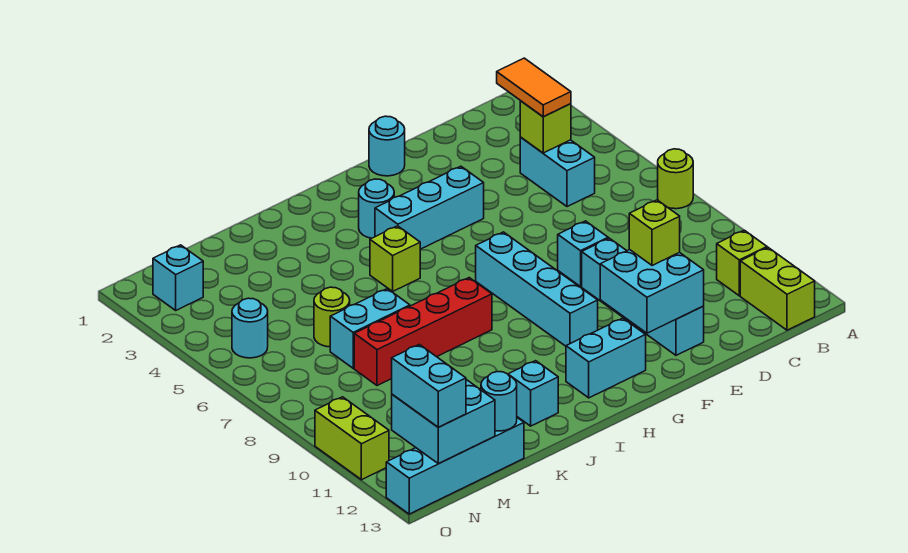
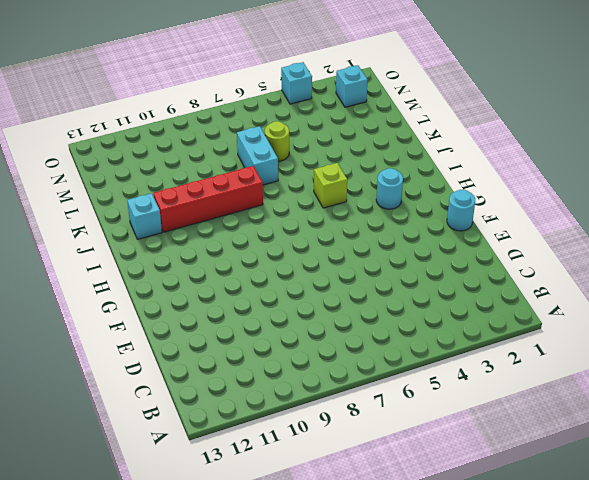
red 1x4 brick [153,166,263,232] -> red 1x4 brick turned to [354,278,492,386]
cyan 1x1 brick [281,62,312,104] -> cyan 1x1 brick moved to [558,221,608,286]
none -> lime 1x1 round brick [658,149,693,209]
none -> lime 1x1 brick [717,230,767,296]
none -> lime 1x2 brick [740,248,815,330]

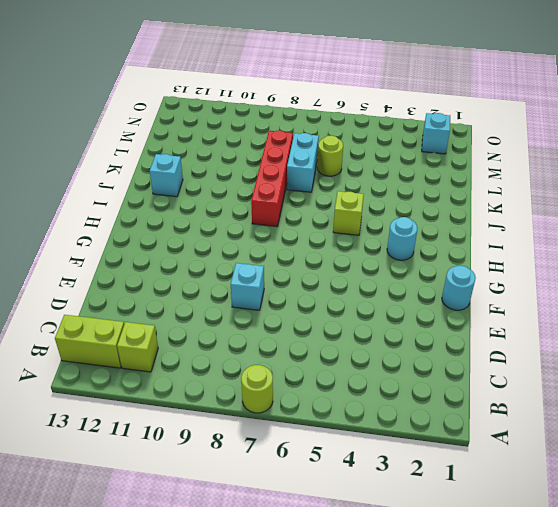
none -> cyan 1x2 brick [520,137,595,207]
none -> cyan 1x4 brick [582,238,704,355]
none -> cyan 1x3 brick [375,166,484,249]

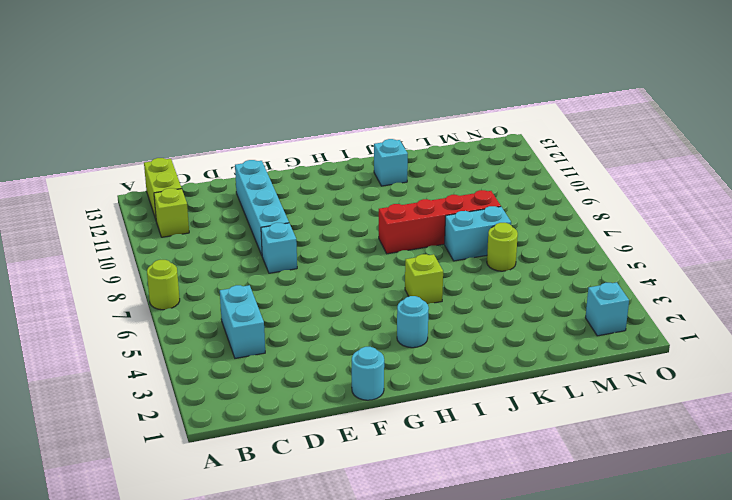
none -> cyan 1x3 brick [375,166,484,249]
none -> cyan 1x4 brick [476,232,598,346]
none -> cyan 1x2 brick [566,318,646,398]

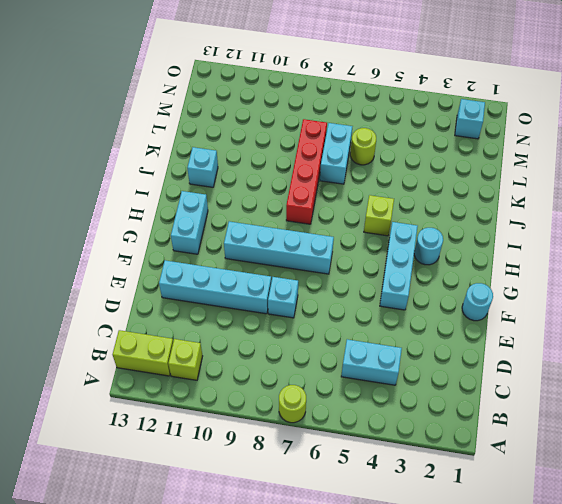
none -> cyan 1x4 brick [386,418,524,514]
none -> cyan 1x1 round brick [232,298,268,358]
none -> lime 1x2 brick [315,397,389,480]

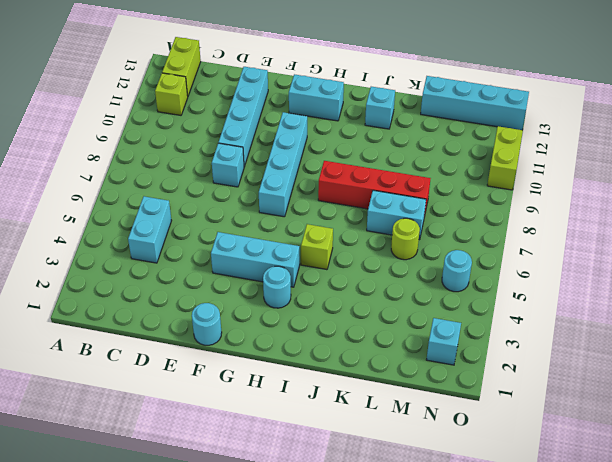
none -> lime 1x1 round brick [658,149,693,209]
none -> lime 1x1 brick [520,101,571,153]
none -> cyan 2x2 brick [600,250,704,333]

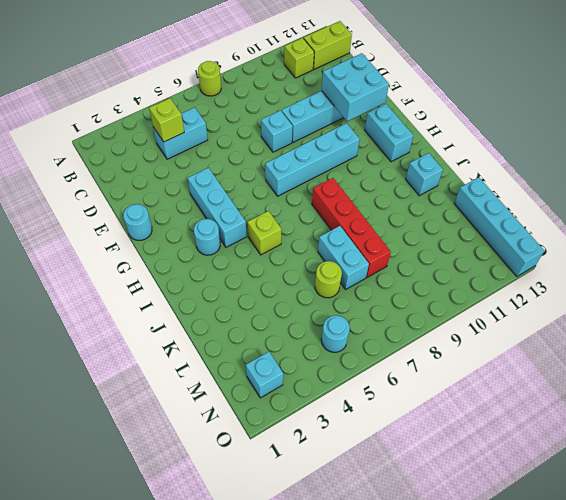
none -> lime 1x2 brick [315,397,389,480]
none -> cyan 1x1 round brick [481,371,517,431]
none -> cyan 2x2 brick [392,380,495,464]

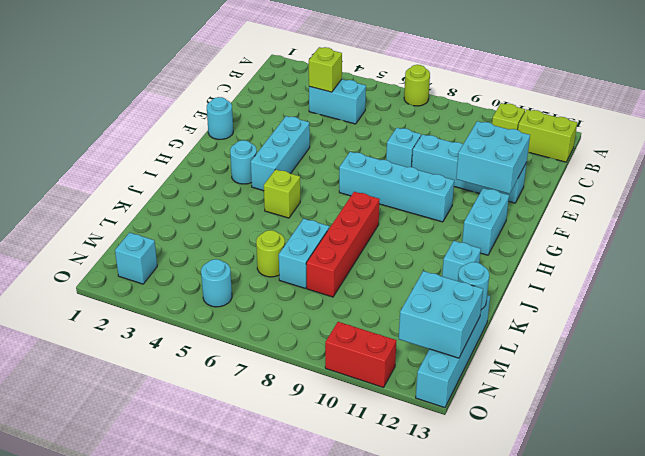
red 1x2 brick [325,322,396,387] -> lime 1x2 brick [315,397,389,480]
none -> orange 1x2 tile [497,58,571,117]
none -> lime 1x1 brick [629,200,680,266]
none -> cyan 1x2 brick [392,344,466,427]

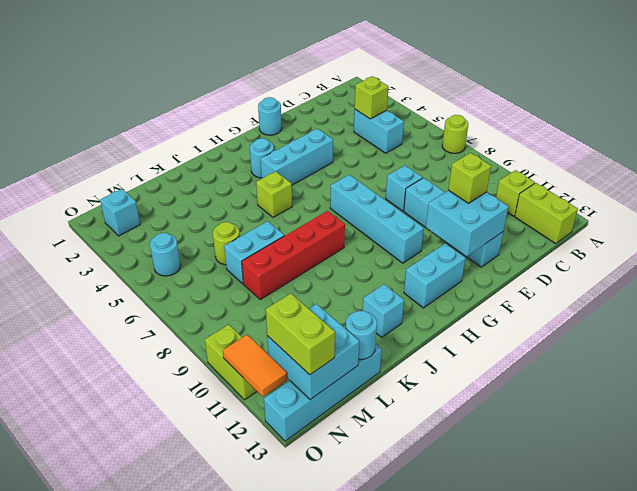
lime 1x2 brick [266,293,335,375] -> cyan 1x2 brick [392,344,466,427]
orange 1x2 tile [223,335,287,397] -> orange 1x2 tile moved to [497,58,571,117]

